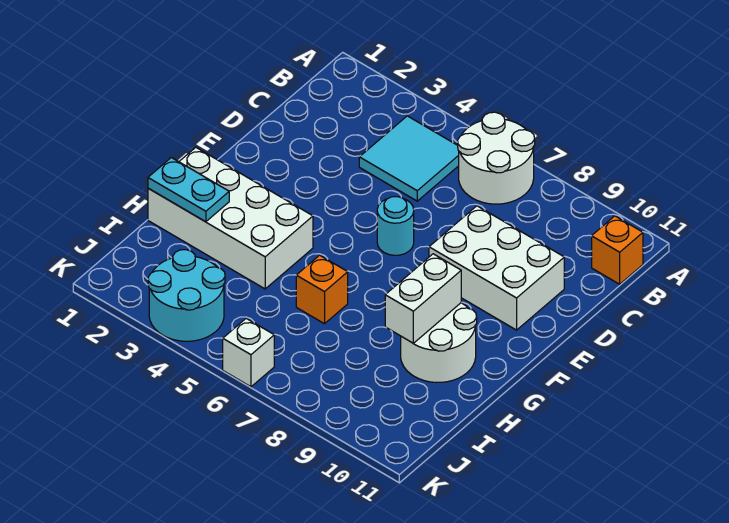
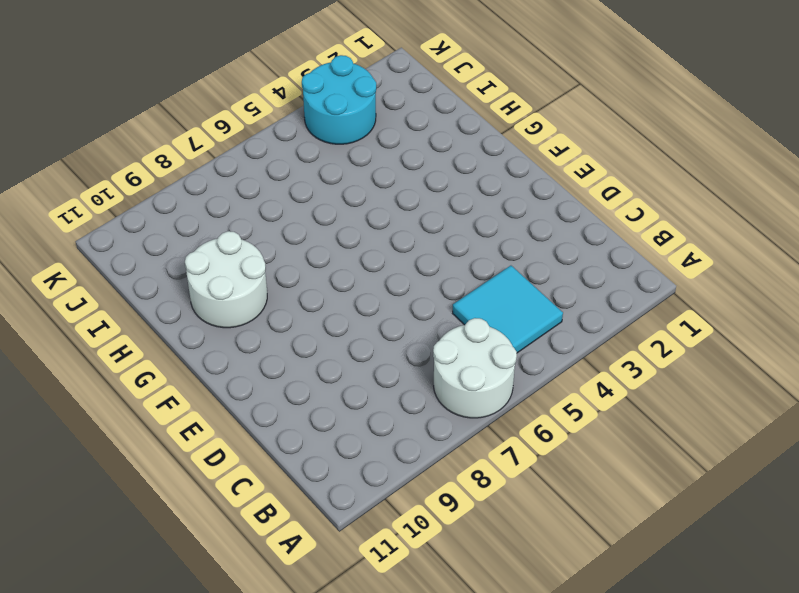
none -> orange 1x1 brick [592,216,643,284]
none -> white 2x3 brick [429,206,564,330]
none -> cyan 1x1 round brick [377,197,414,255]

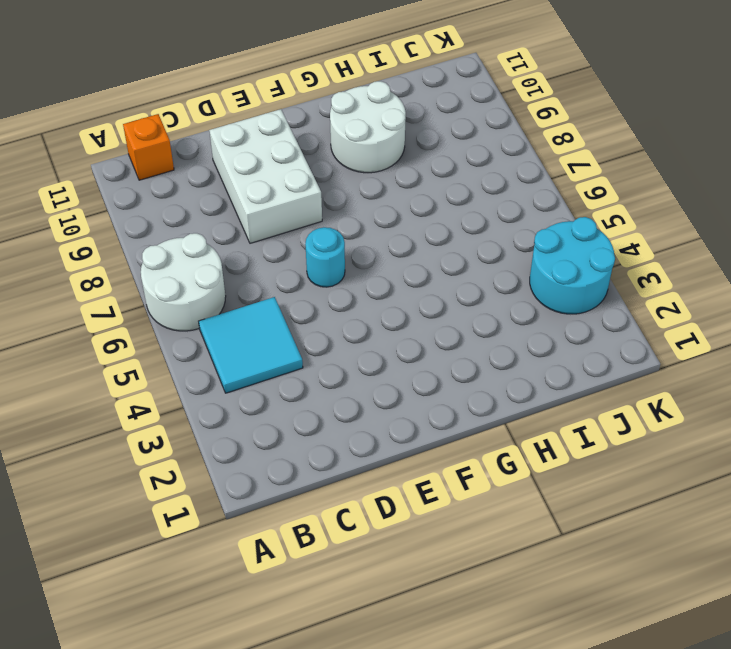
none -> white 2x4 brick [148,147,313,289]
none -> orange 1x1 brick [296,255,348,324]
none -> white 1x1 brick [223,318,274,387]

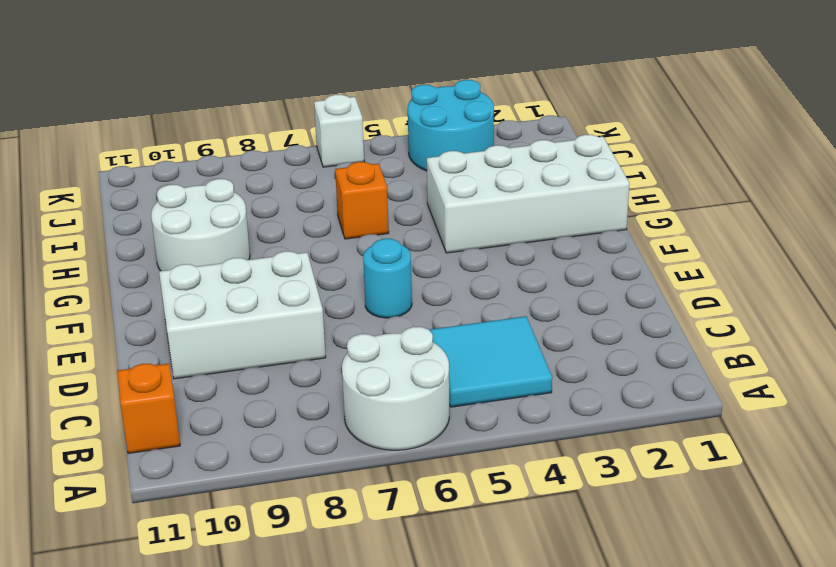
none -> white 1x2 brick [385,254,461,343]
none -> cyan 1x2 plate [148,158,229,222]

